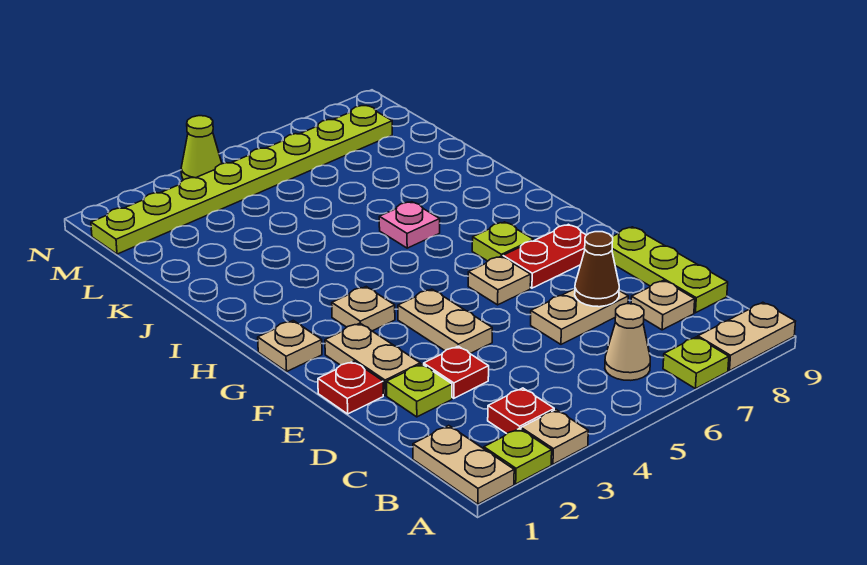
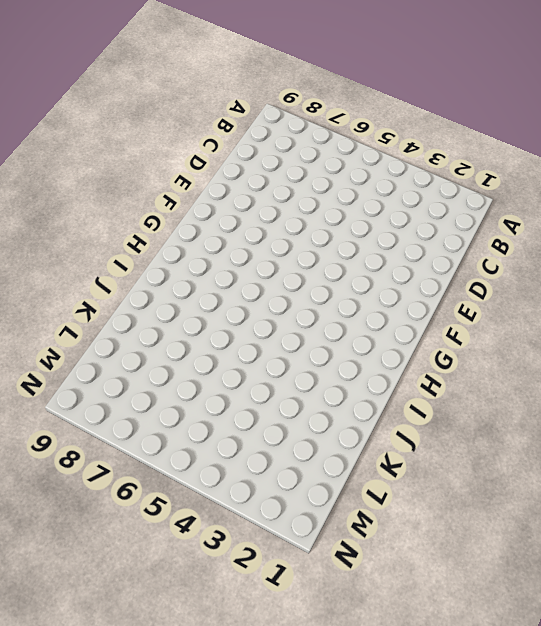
none -> tan 1x2 plate [413,426,514,504]
none -> lime 1x1 plate [484,428,552,484]
none -> tan 1x1 plate [521,410,588,464]

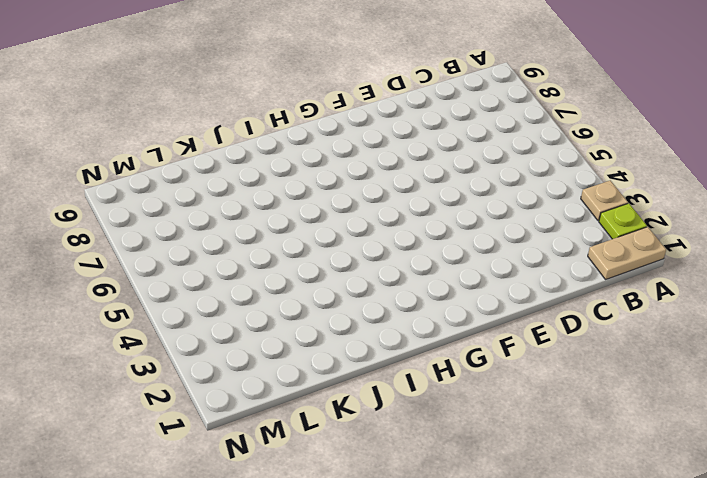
none -> lime 1x1 plate [663,337,729,389]
none -> tan 1x2 plate [698,302,796,371]
none -> red 1x1 plate [488,388,554,434]

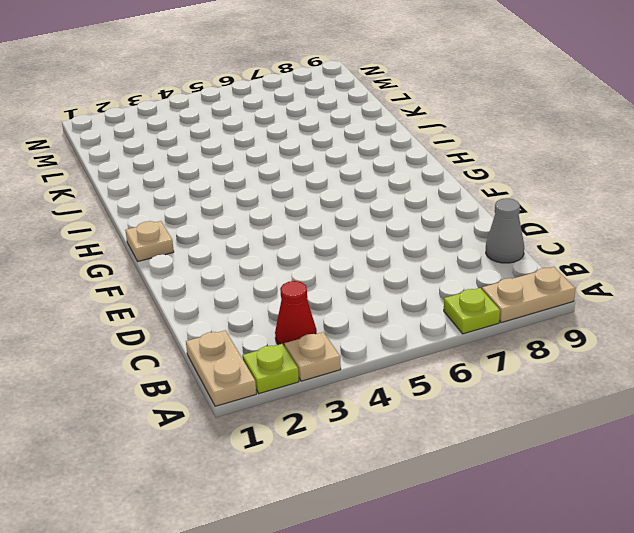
red 1x1 cone [275,281,317,347] -> red 1x1 plate [488,388,554,434]
grey 1x1 cone [486,198,524,263] -> lime 1x3 plate [612,227,728,313]
none -> tan 1x1 cone [605,304,650,380]
none -> tan 1x1 plate [631,280,695,330]
none -> lime 1x1 plate [387,364,452,417]

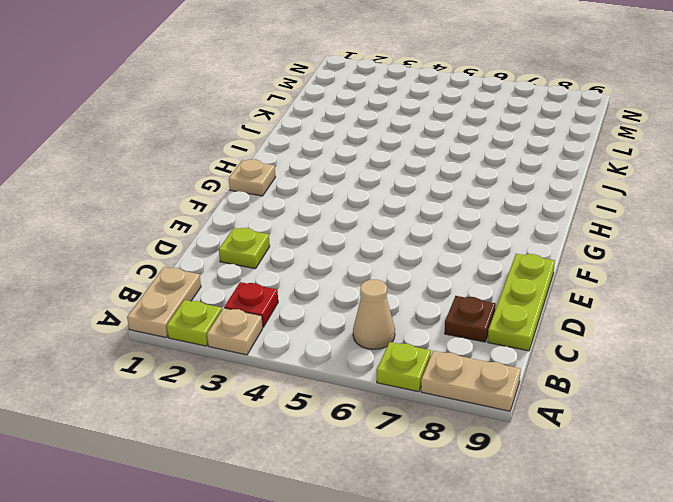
brown 1x1 plate [445,296,496,342] -> tan 1x1 plate [631,280,695,330]
none -> red 1x1 plate [424,346,489,398]
none -> tan 1x2 plate [531,289,628,344]
none -> red 1x1 plate [318,361,383,414]

